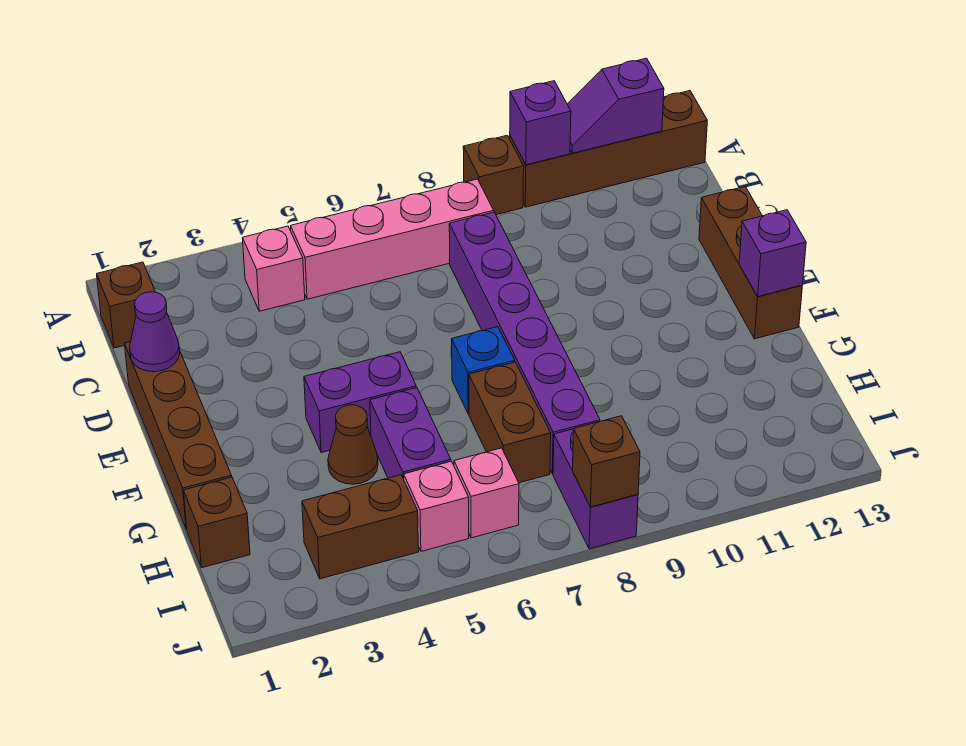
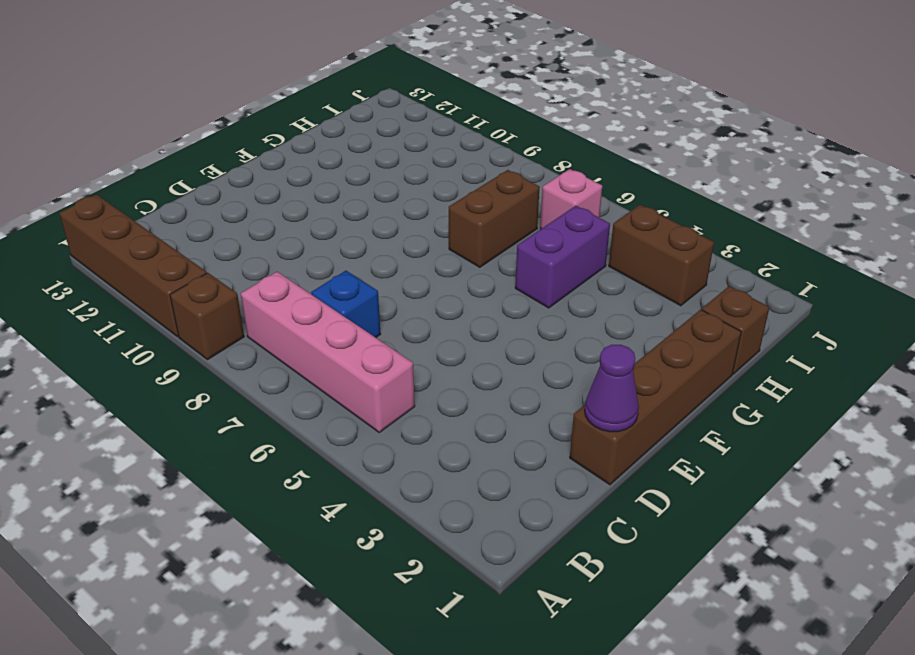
blue 1x1 brick [311,271,381,338] -> blue 1x1 brick moved to [452,327,515,414]
none -> brown 1x1 brick [97,262,155,348]
none -> pink 1x1 brick [243,226,305,311]
none -> purple 1x6 brick [449,212,600,474]

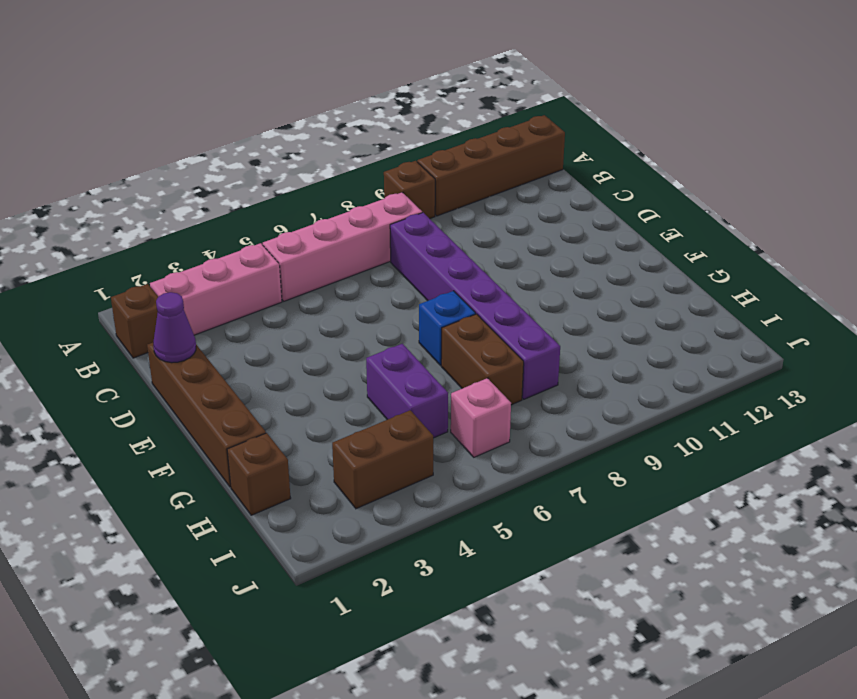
pink 1x3 brick [150,243,282,335] -> pink 1x1 brick [243,226,305,311]
none -> brown 1x3 brick [699,187,802,339]
none -> purple 1x2 brick [304,352,416,453]
none -> brown 1x1 cone [328,405,378,484]

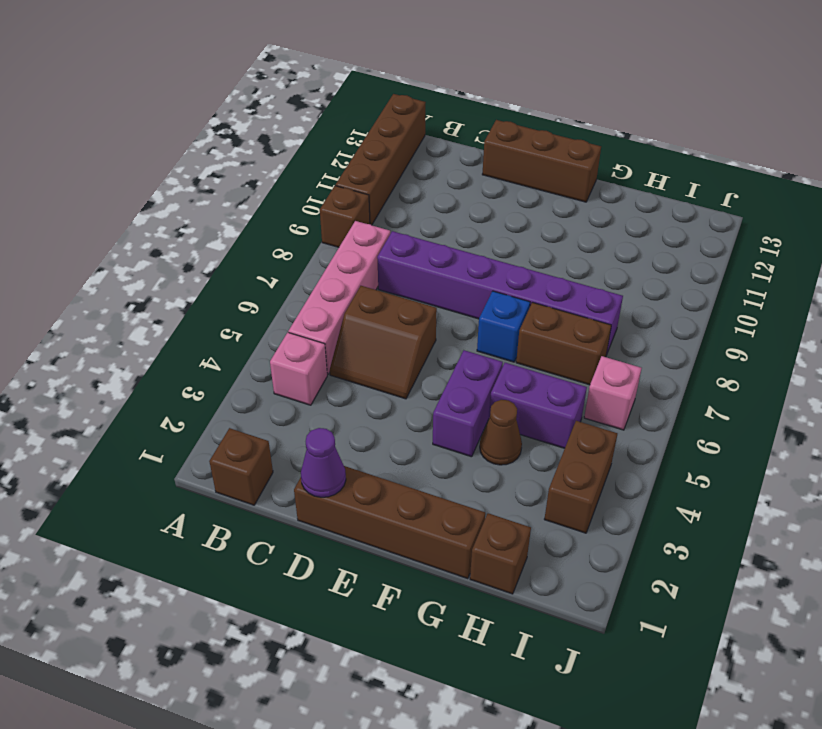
brown 2x2 slope [330,286,437,399] -> none
none -> pink 1x1 brick [404,461,469,551]
none -> purple 1x2 brick [553,429,638,549]
none -> purple 1x1 brick [510,81,571,165]

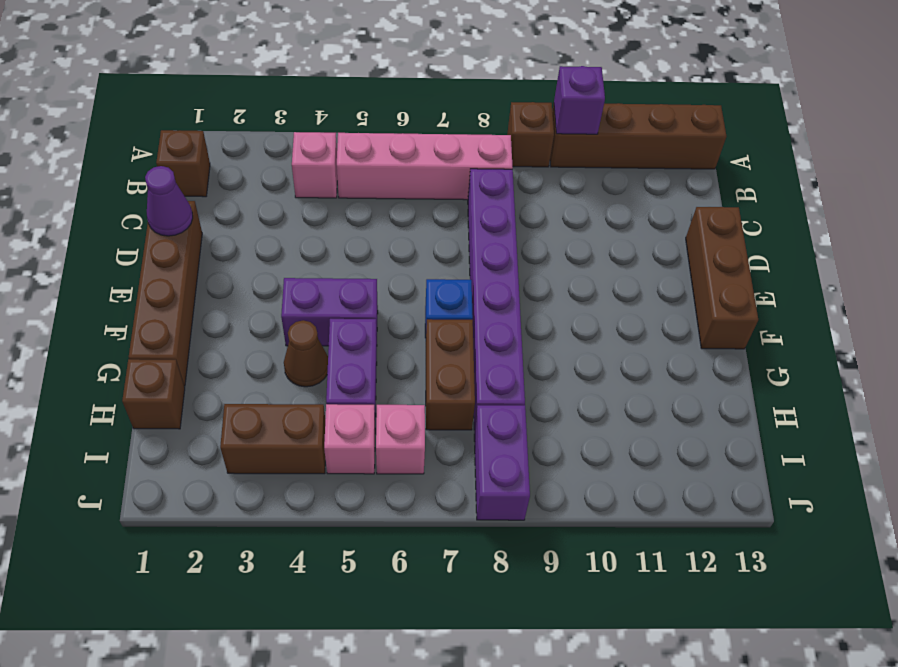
none -> purple 1x2 slope [567,58,664,153]
none -> purple 1x1 brick [739,210,806,296]
none -> brown 1x1 brick [572,416,640,507]

